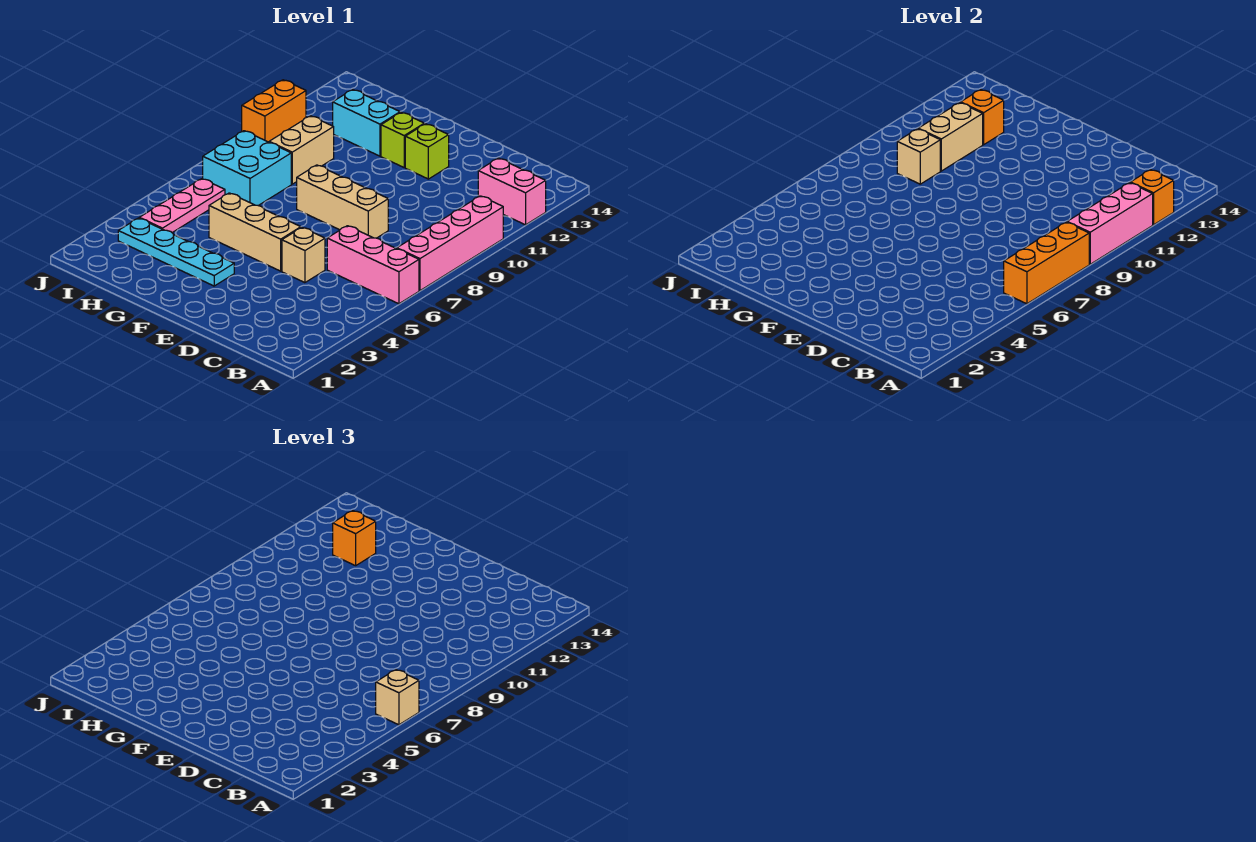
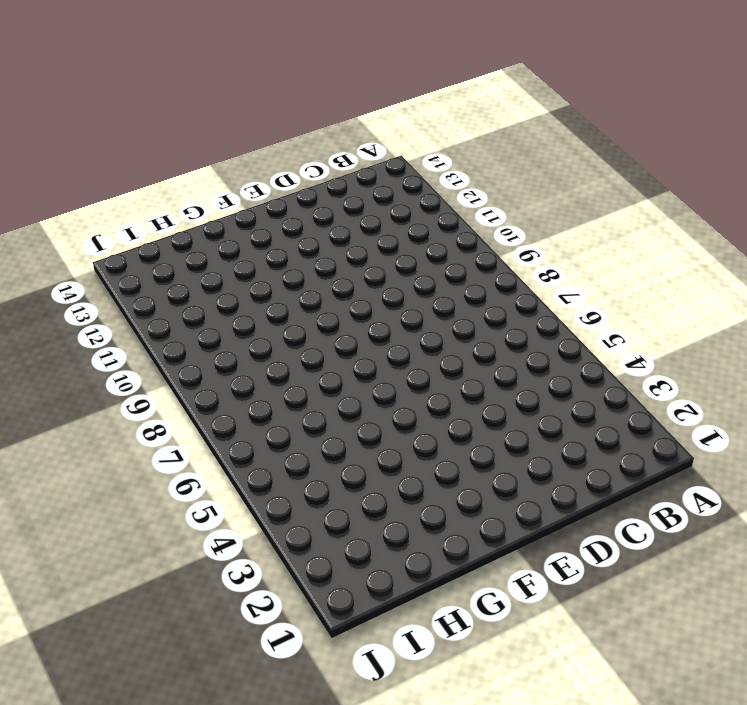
none -> pink 1x3 brick [327,226,419,304]
none -> pink 1x4 brick [397,196,503,291]
none -> pink 1x2 brick [478,158,546,225]

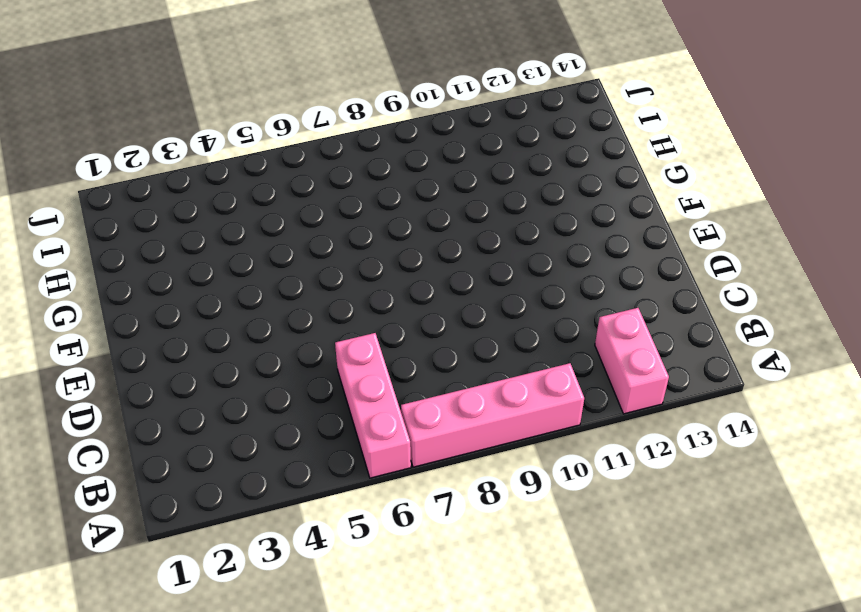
none -> tan 1x1 brick [282,228,325,283]
none -> tan 1x3 brick [297,165,388,238]
none -> tan 1x3 brick [209,193,301,271]

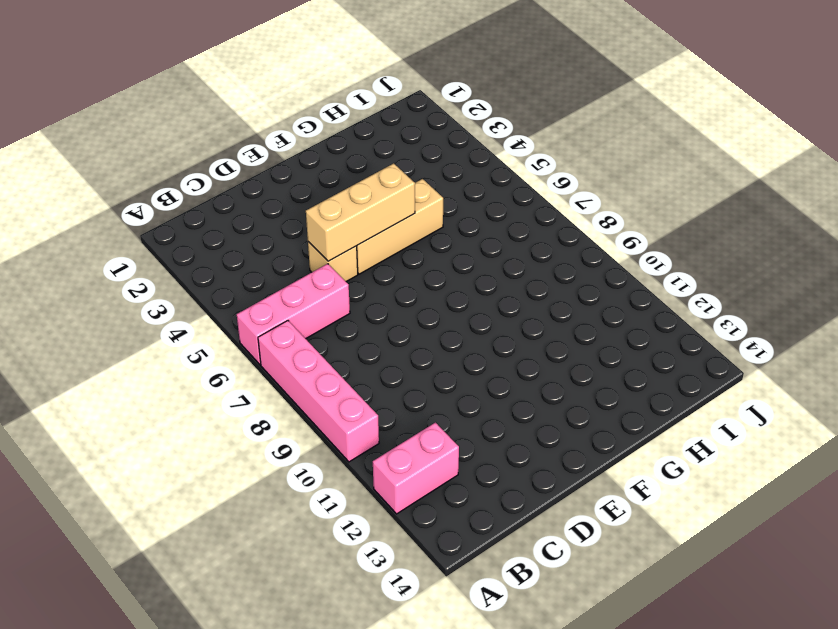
tan 1x3 brick [306,163,415,261] -> tan 1x3 brick moved to [297,165,388,238]
none -> lime 1x1 brick [405,124,449,179]
none -> cyan 1x4 plate [118,218,234,286]
none -> lime 1x1 brick [381,112,424,167]

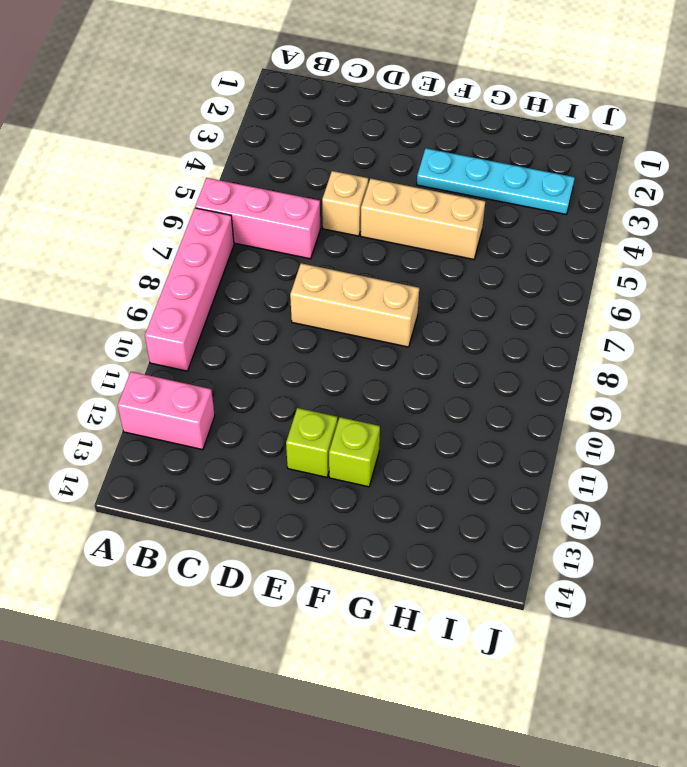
none -> cyan 1x2 brick [333,89,400,156]
none -> cyan 2x2 brick [203,131,291,206]
none -> tan 1x2 brick [269,116,334,184]

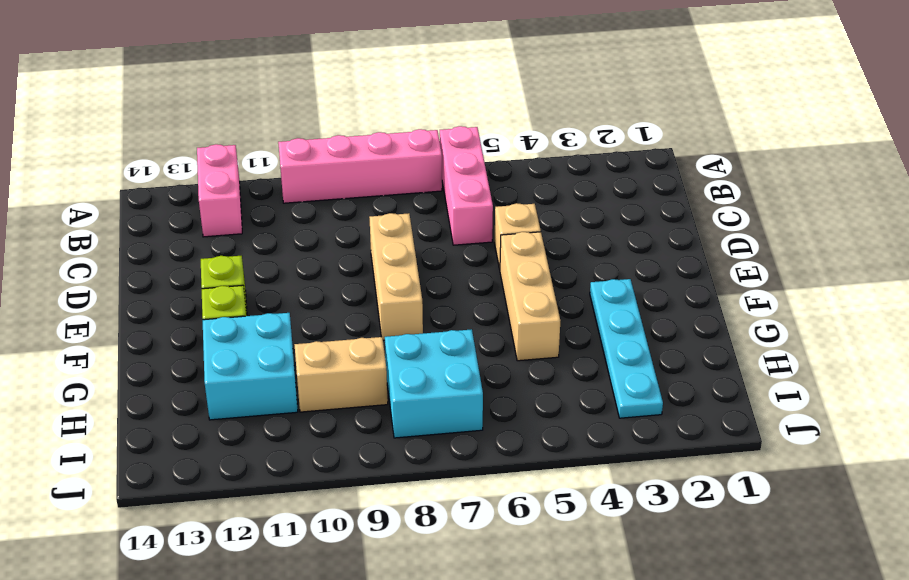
cyan 2x2 brick [203,313,298,420] -> cyan 1x2 brick [333,89,400,156]
none -> pink 1x3 plate [139,179,225,233]
none -> orange 1x2 brick [242,80,306,142]
none -> orange 1x3 brick [1004,222,1089,304]

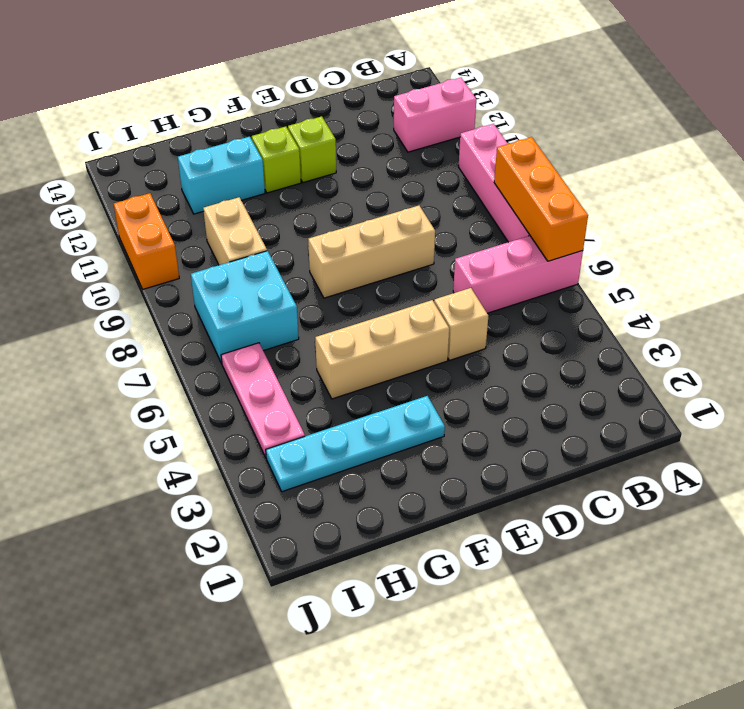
none -> pink 1x3 brick [1067,183,1153,264]
none -> orange 1x1 brick [1130,170,1174,225]
none -> tan 1x1 brick [897,129,940,184]

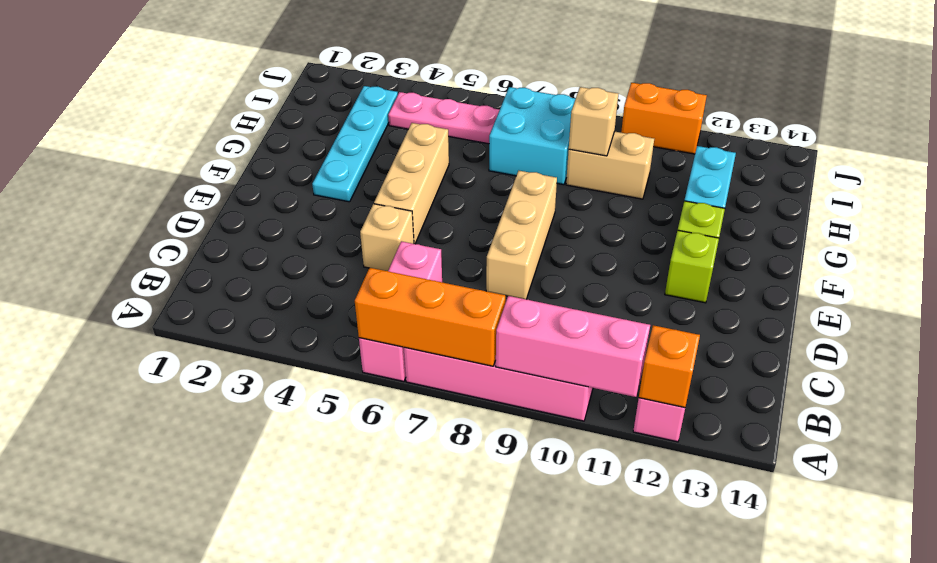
none -> tan 1x2 brick [918,103,983,171]
none -> orange 1x1 brick [961,89,1004,145]
none -> tan 1x1 brick [376,670,419,725]

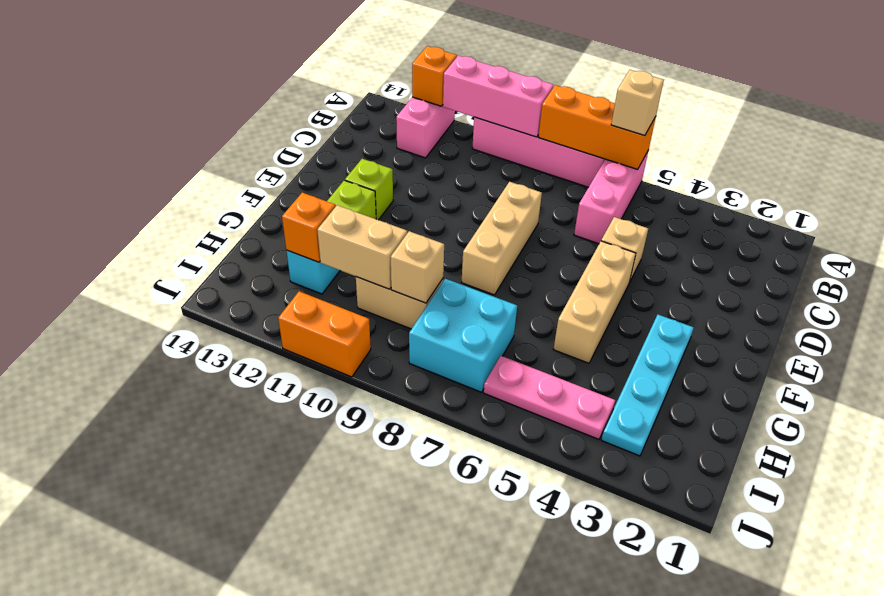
none -> orange 1x1 brick [333,510,376,566]

